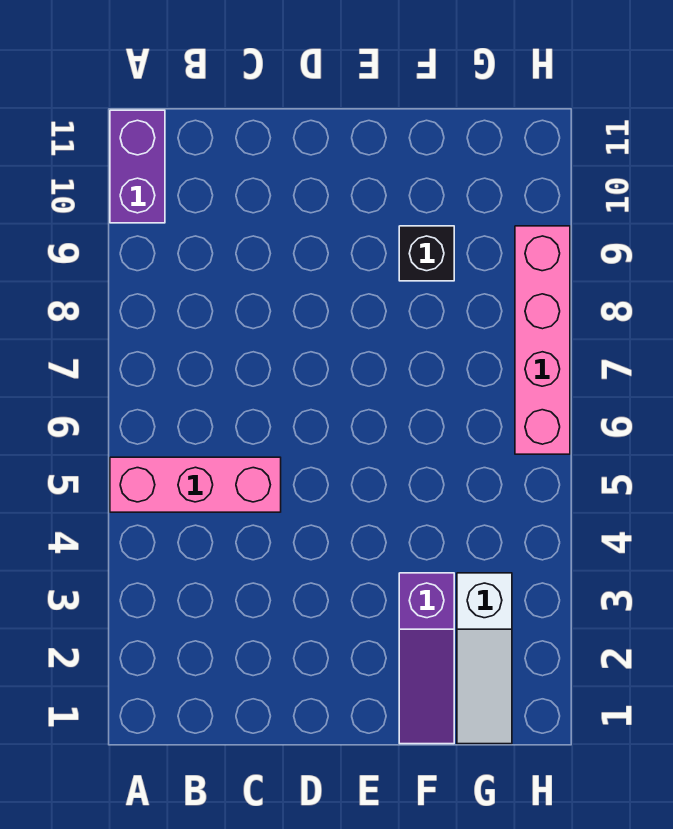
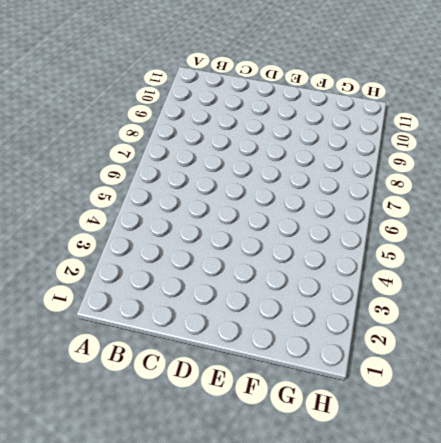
none -> pink 1x3 brick [110,457,281,512]
none -> purple 1x2 brick [110,110,165,223]

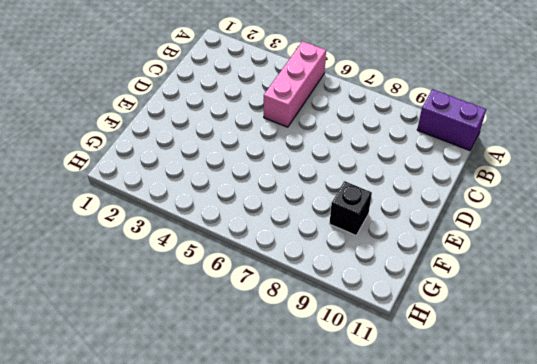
none -> purple 1x3 slope [399,573,454,744]
none -> white 1x3 slope [457,573,512,744]

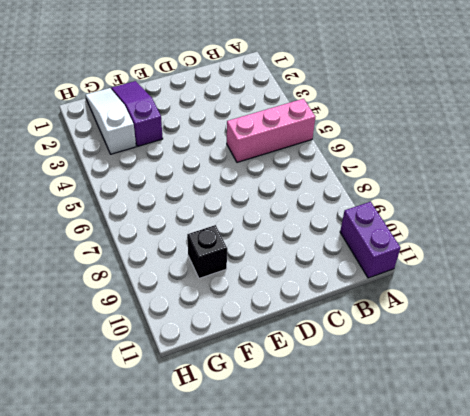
none -> pink 1x4 brick [515,226,570,454]

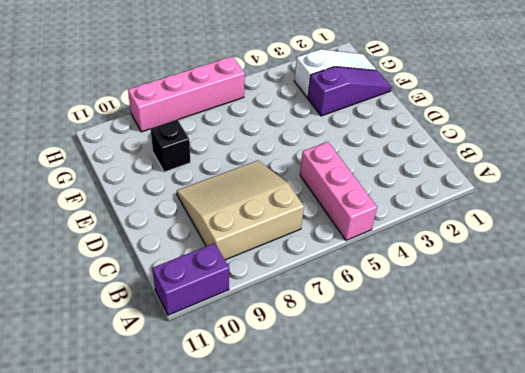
tan 3x3 slope [177,161,304,260] -> none

